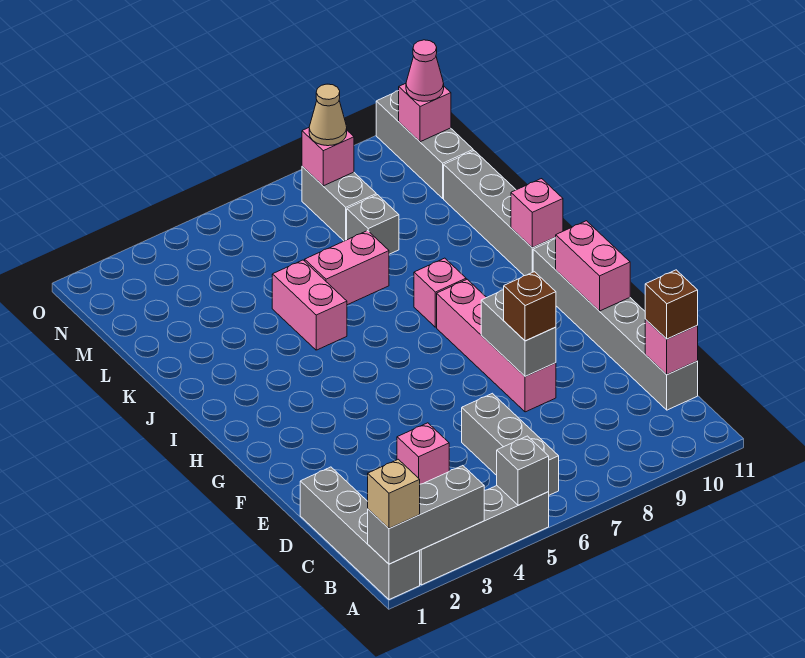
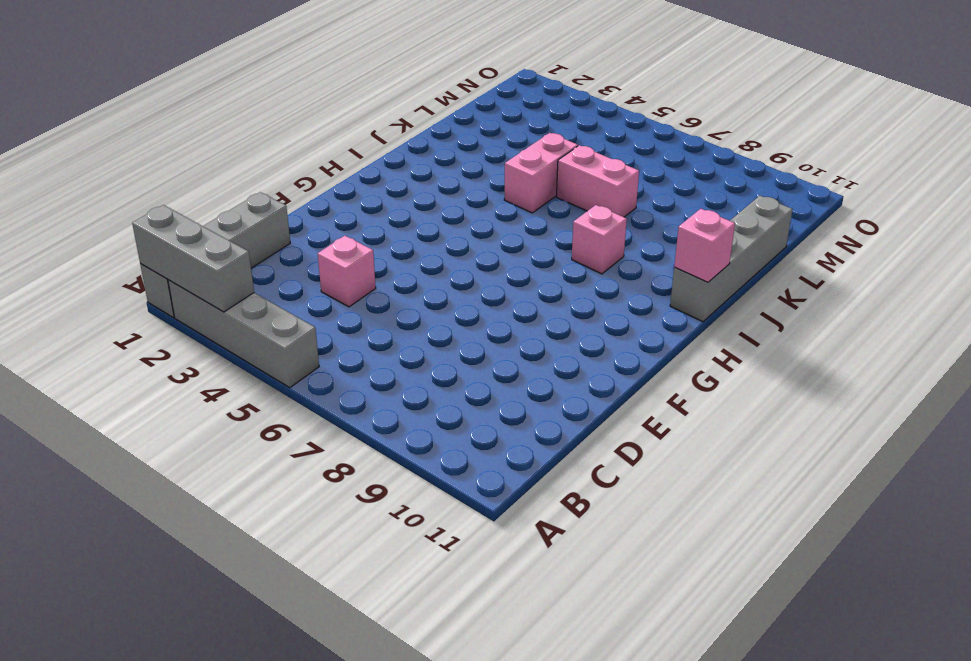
none -> grey 1x3 brick [462,393,559,495]
none -> grey 1x6 brick [533,239,698,410]
none -> pink 1x4 brick [437,279,556,412]

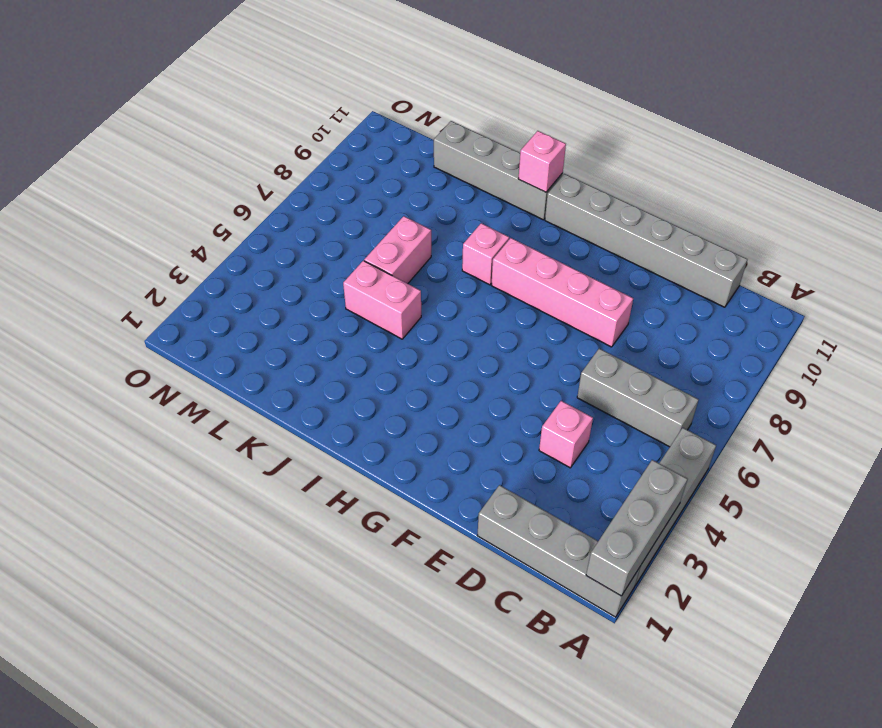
none -> grey 1x1 brick [347,195,399,254]
none -> grey 1x2 brick [302,166,376,241]
none -> grey 1x3 brick [376,91,473,198]

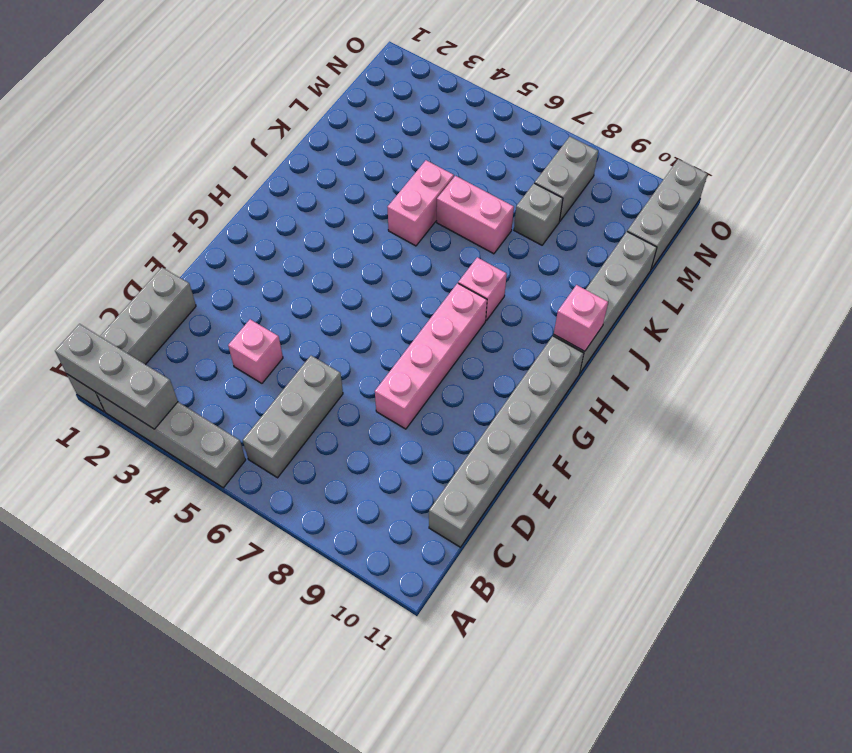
none -> grey 1x1 brick [497,436,549,505]
none -> pink 1x1 brick [645,320,698,375]
none -> grey 1x2 brick [481,290,556,377]

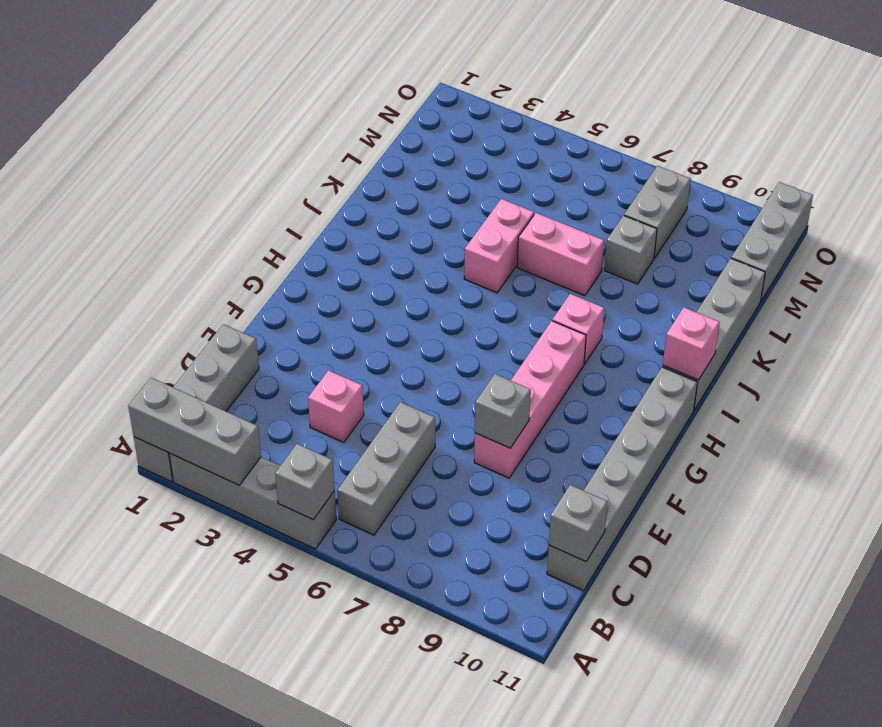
grey 1x1 brick [549,485,608,562] -> pink 1x1 brick [645,320,698,375]
grey 1x1 brick [475,374,531,448] -> grey 1x2 brick [481,290,556,377]
none -> pink 1x2 brick [556,221,630,311]
none -> pink 1x1 brick [302,128,354,186]
none -> pink 1x1 brick [399,83,451,142]

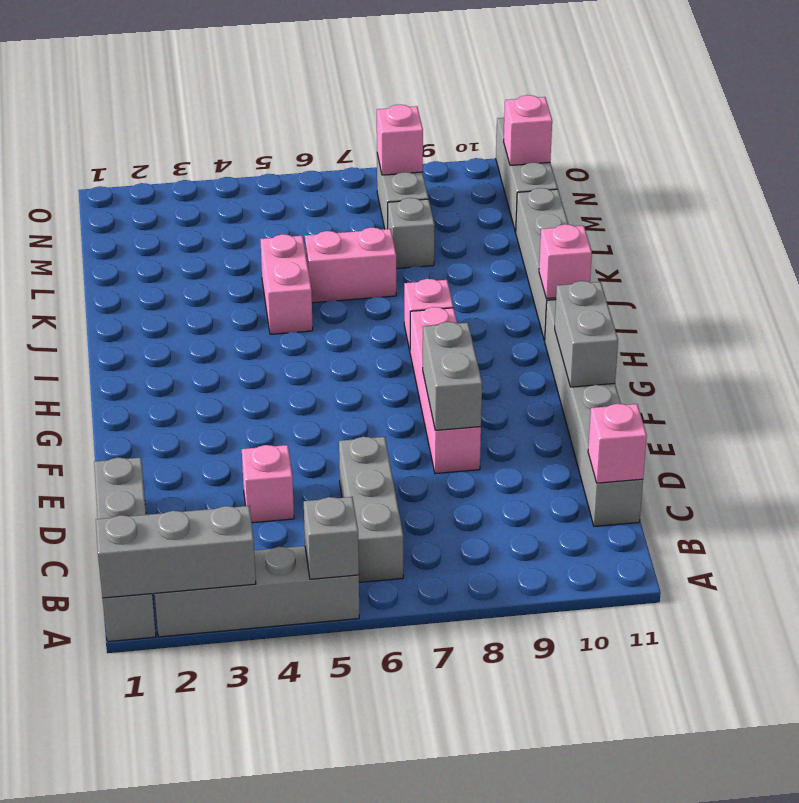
grey 1x2 brick [555,281,618,387] -> pink 1x2 brick [556,221,630,311]
none -> tan 1x1 brick [368,459,420,529]
none -> brown 1x1 brick [645,270,698,339]
none -> brown 1x1 brick [504,272,556,341]

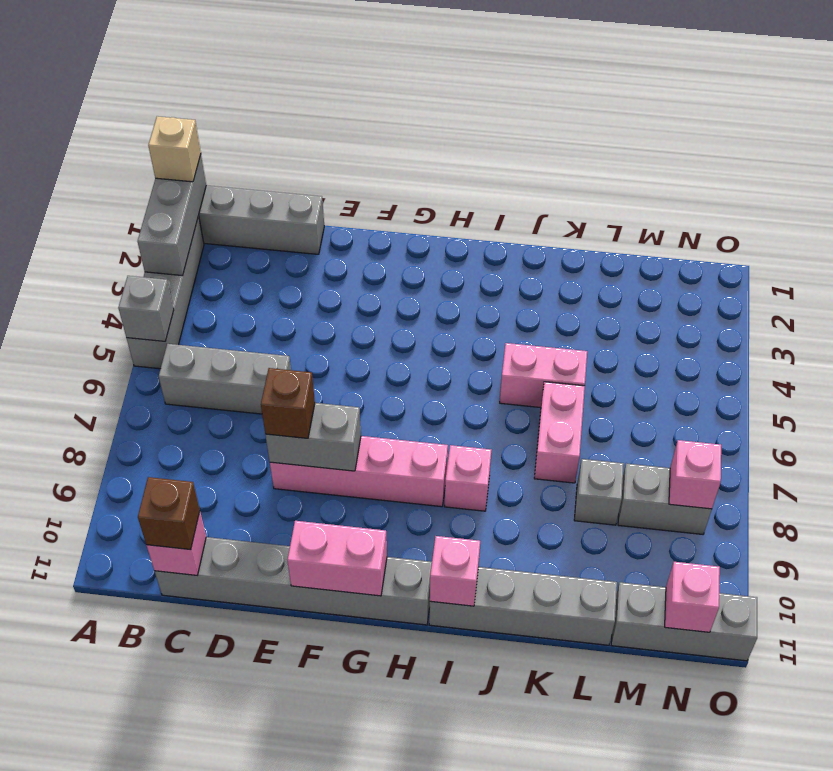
none -> pink 1x1 brick [397,423,449,484]
none -> tan 1x1 cone [309,84,347,146]
none -> pink 1x1 cone [406,40,444,101]

